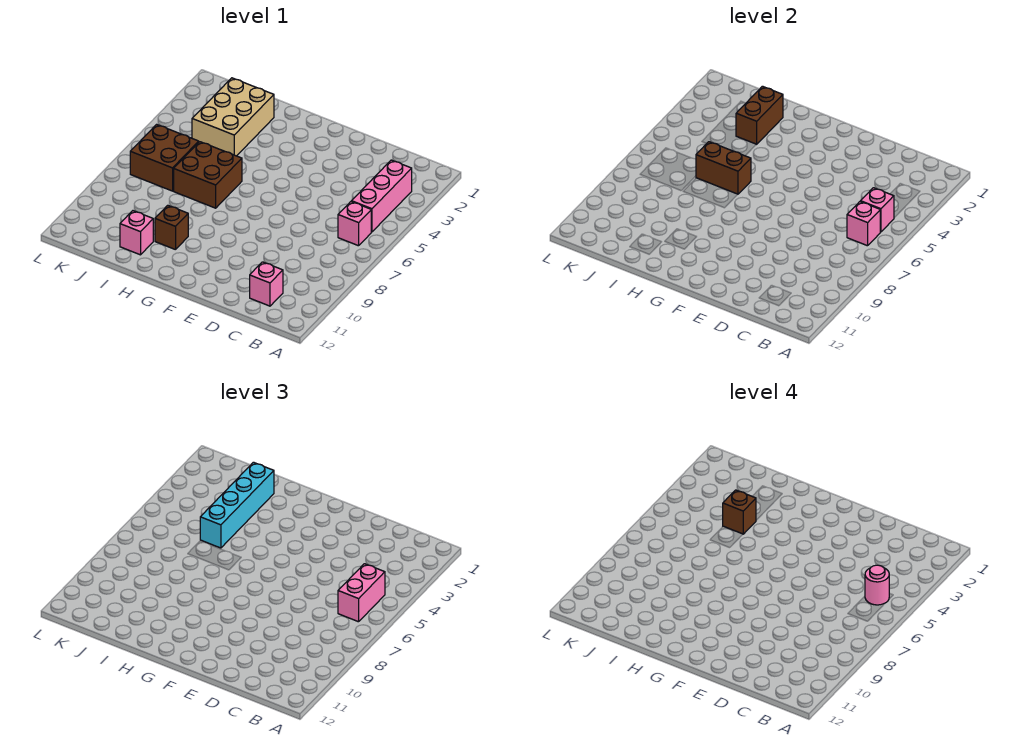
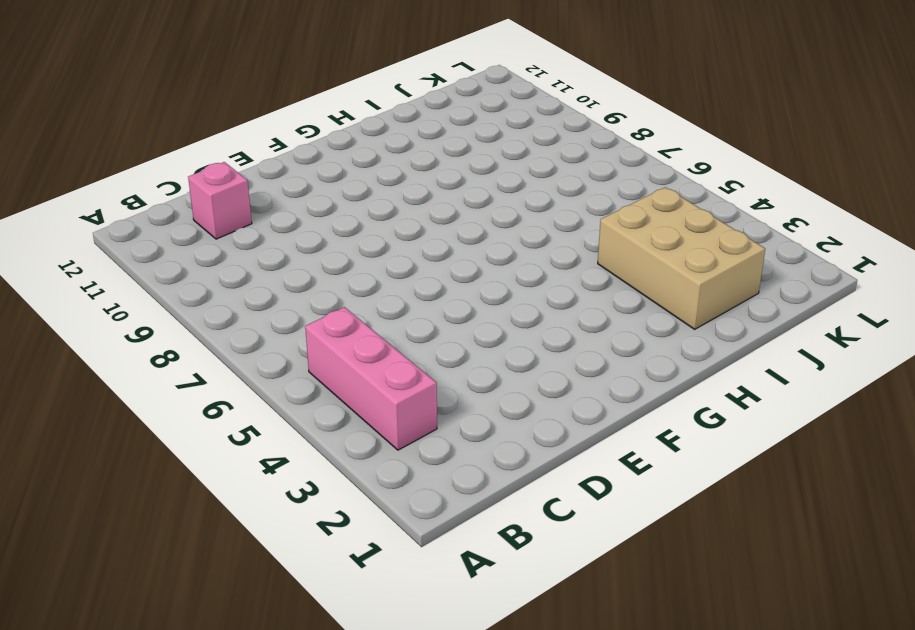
none -> pink 1x1 brick [338,201,371,246]
none -> brown 2x2 brick [174,142,242,208]
none -> brown 1x1 brick [155,205,188,250]

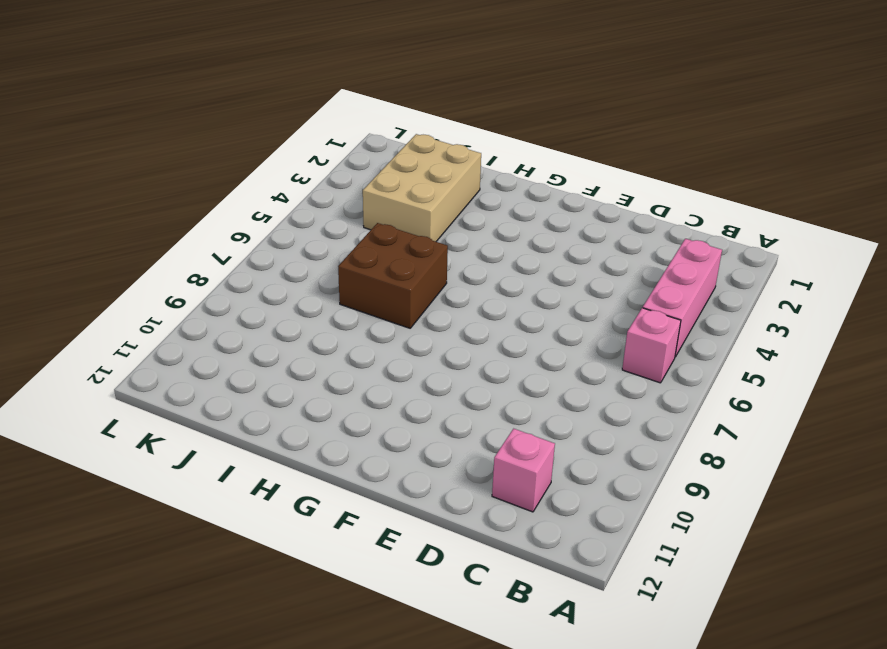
none -> brown 1x1 brick [155,205,188,250]
none -> pink 1x1 brick [120,211,153,255]
none -> brown 2x2 brick [130,124,199,191]

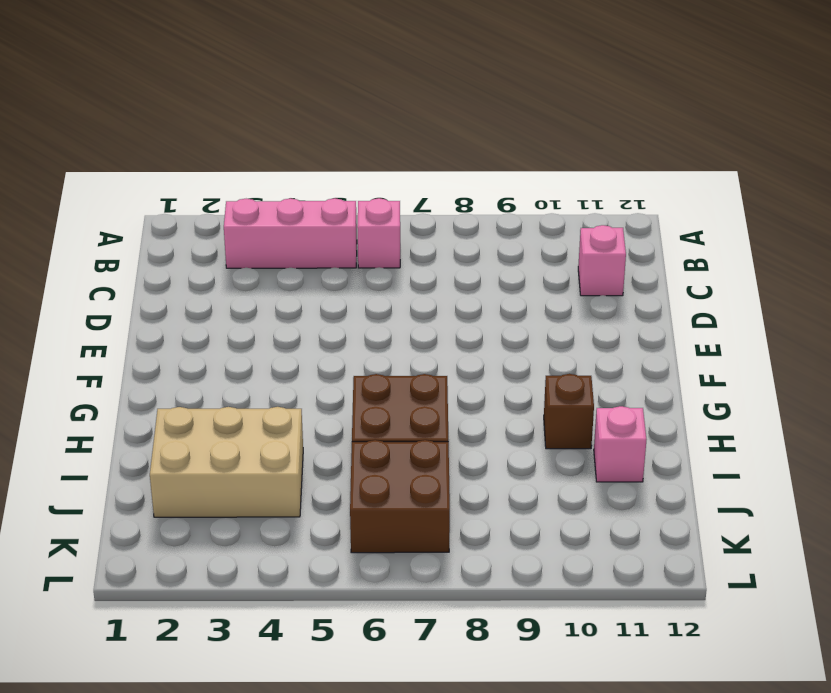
none -> pink 1x1 brick [861,188,894,232]
none -> pink 1x1 brick [847,201,880,246]
none -> brown 1x2 brick [696,142,751,194]

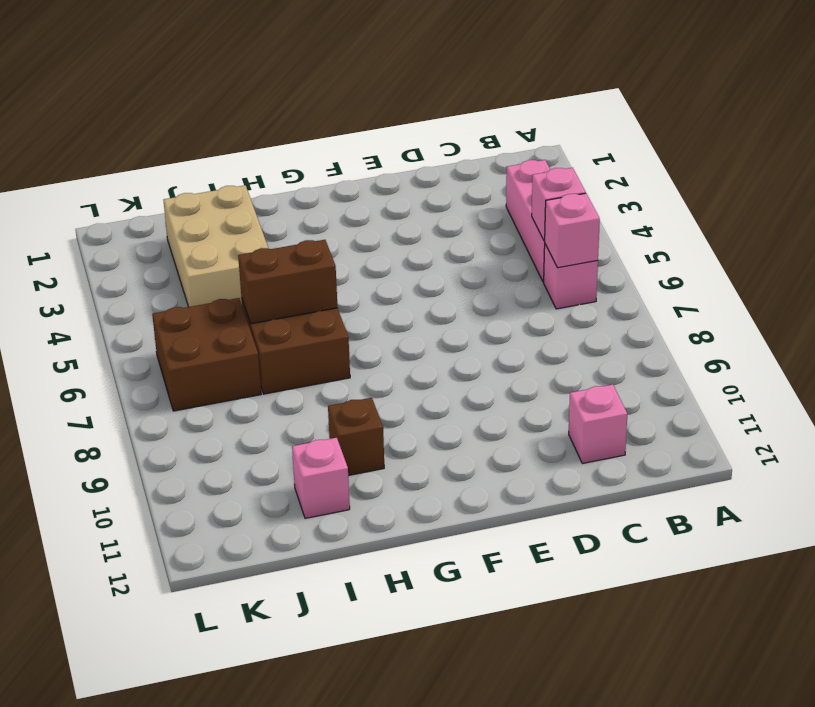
none -> brown 1x2 brick [736,86,783,144]
none -> pink 1x2 brick [338,564,385,622]
none -> cyan 1x4 brick [200,462,274,548]

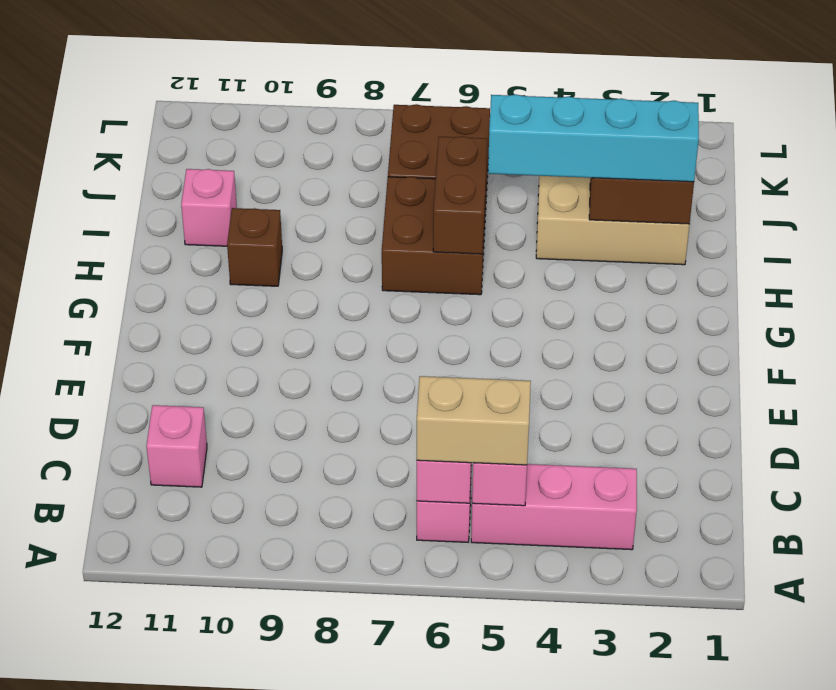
tan 1x2 brick [417,376,531,465] -> pink 1x2 brick [338,564,385,622]
none -> pink 1x1 round brick [865,565,889,605]
none -> brown 1x1 brick [723,490,756,534]

